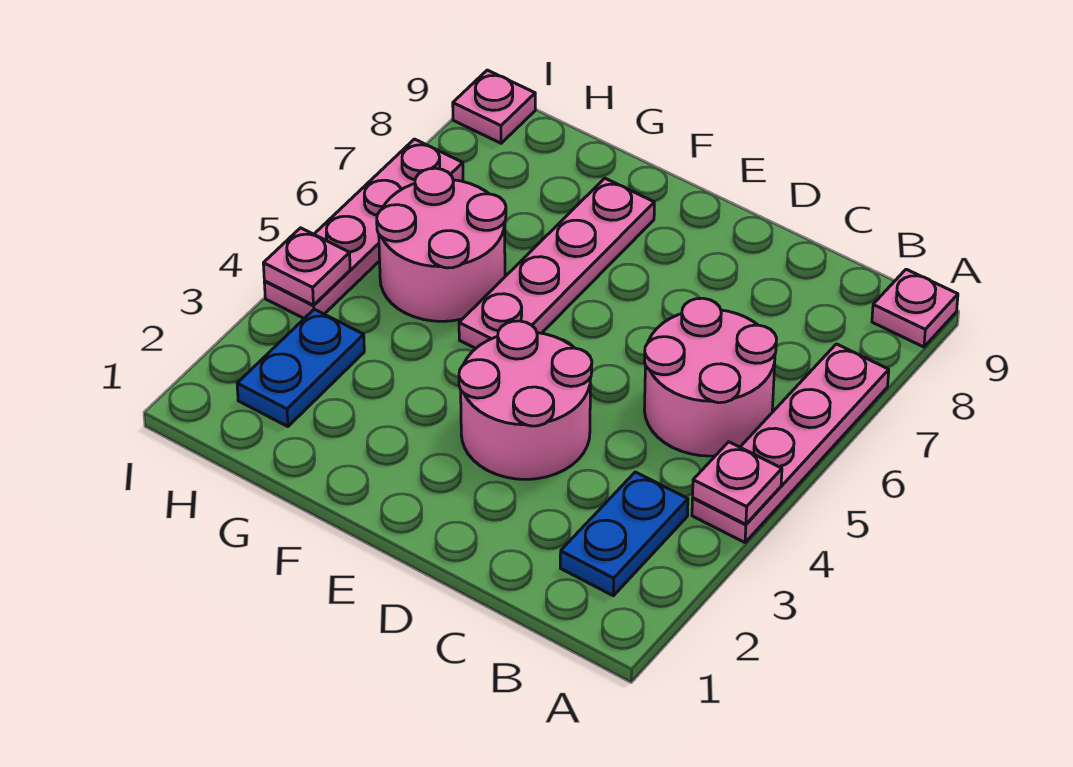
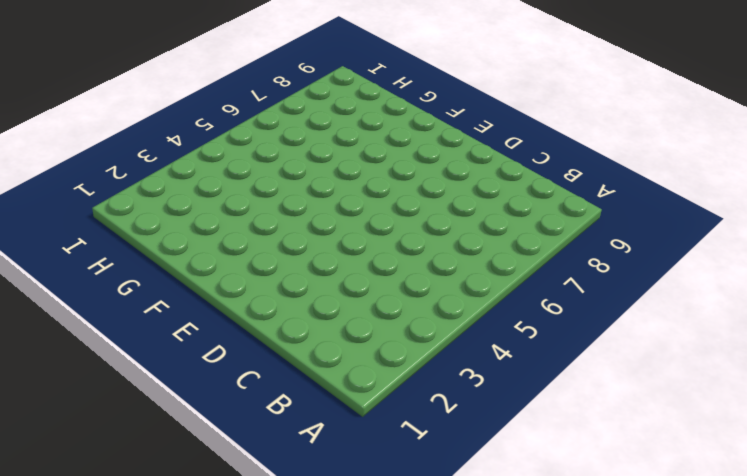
none -> pink 1x4 plate [692,344,889,543]
none -> pink 1x1 plate [872,269,958,347]
none -> blue 1x2 plate [560,472,688,596]

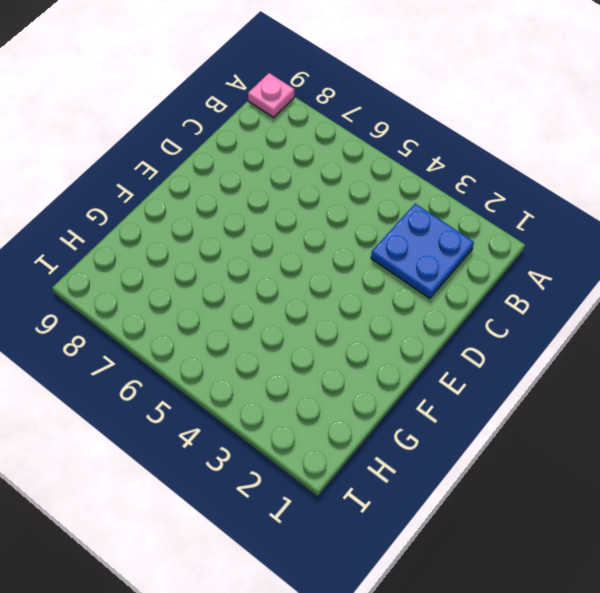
blue 2x2 plate [371,204,474,298] -> blue 1x2 plate [560,472,688,596]
none -> pink 1x4 plate [692,344,889,543]
none -> pink 2x2 round brick [644,298,777,456]
none -> pink 2x2 round brick [459,321,592,479]

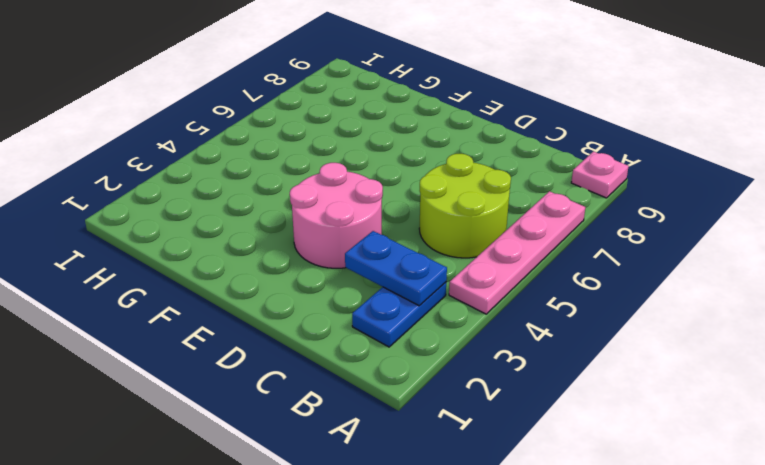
blue 1x2 plate [345,231,447,306] -> blue 1x2 plate turned to [237,309,364,427]
lime 2x2 round brick [419,154,511,258] -> pink 2x2 round brick [644,298,777,456]
none -> pink 1x4 plate [459,178,654,348]
none -> pink 2x2 round brick [377,168,506,321]
none -> pink 1x4 plate [264,139,463,318]

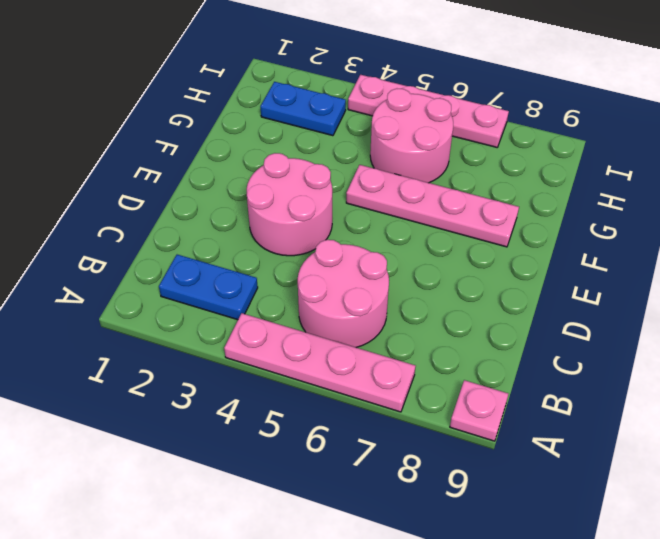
none -> pink 1x1 plate [453,70,535,143]
none -> pink 1x1 plate [693,442,782,524]
none -> pink 1x1 plate [263,228,350,305]

